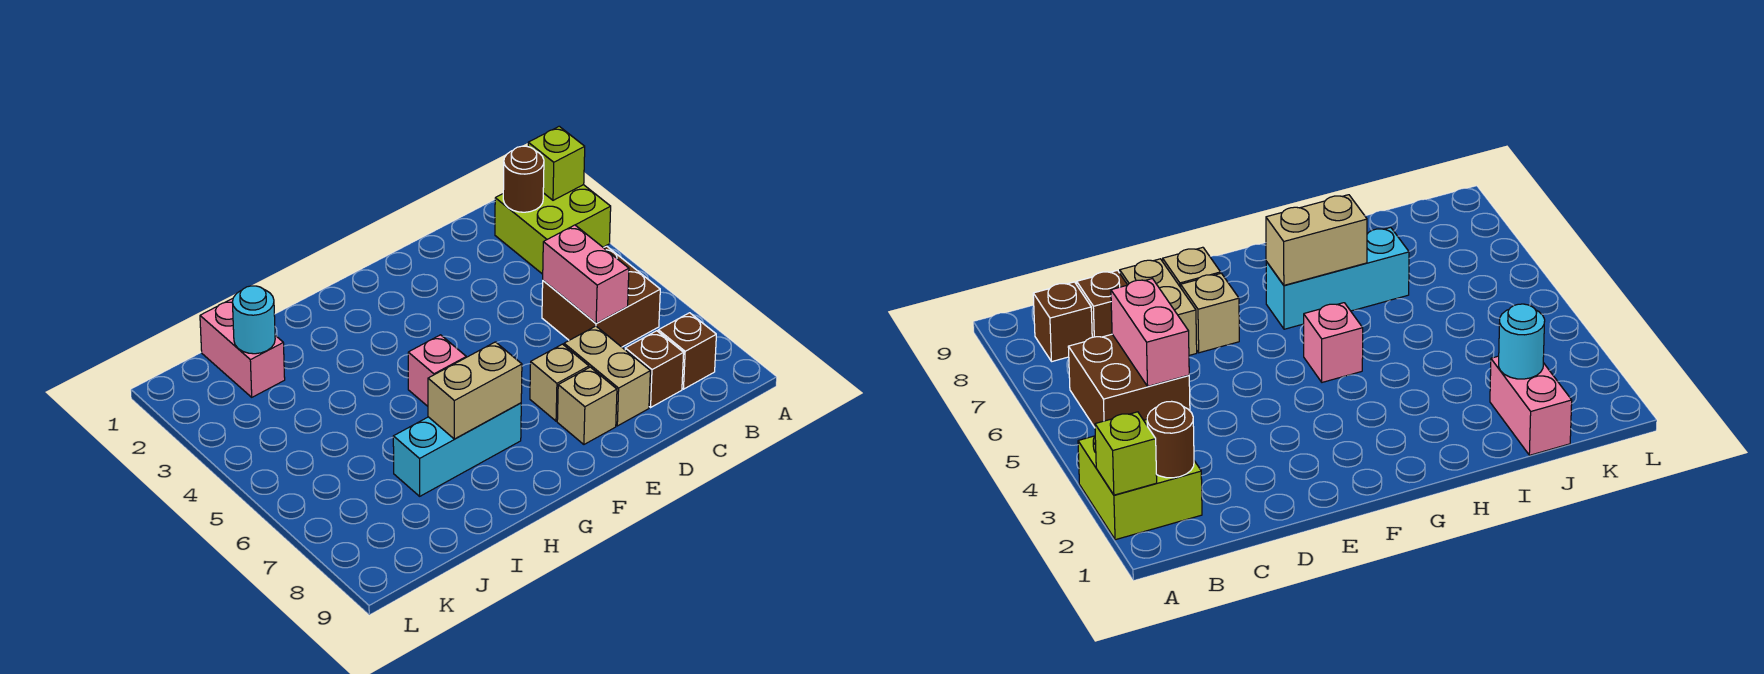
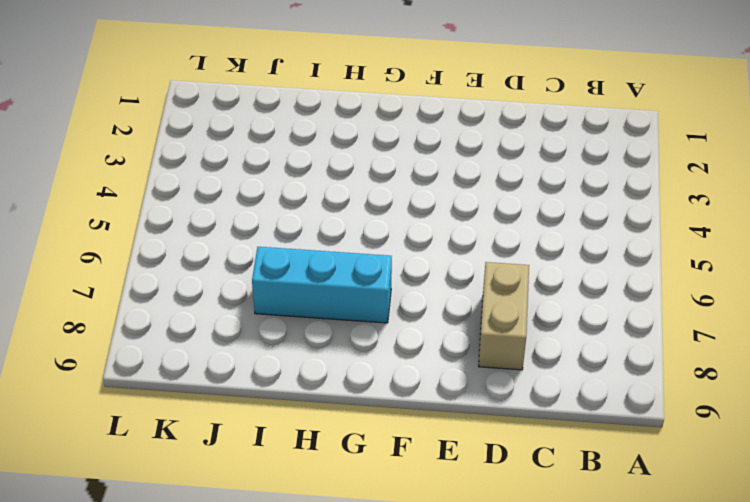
none -> lime 2x2 brick [495,185,611,274]
none -> brown 2x2 brick [542,246,660,347]
none -> brown 1x1 brick [658,313,716,389]

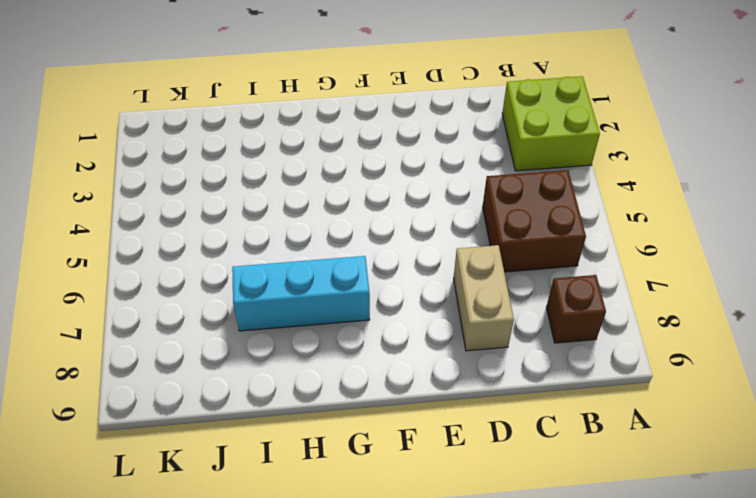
none -> brown 1x1 brick [625,331,684,407]
none -> tan 1x1 brick [530,344,589,421]
none -> tan 1x1 brick [557,367,617,444]

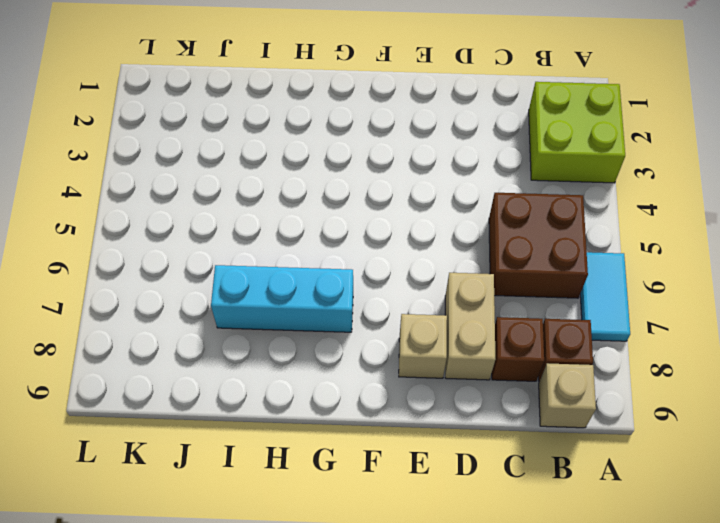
cyan 1x2 tile [580,252,630,341] -> none
tan 1x1 brick [539,363,596,428] -> tan 1x1 brick moved to [530,344,589,421]
none -> pink 1x1 brick [408,335,466,406]
none -> pink 1x2 brick [200,299,285,397]
none -> lime 1x1 brick [528,126,585,200]

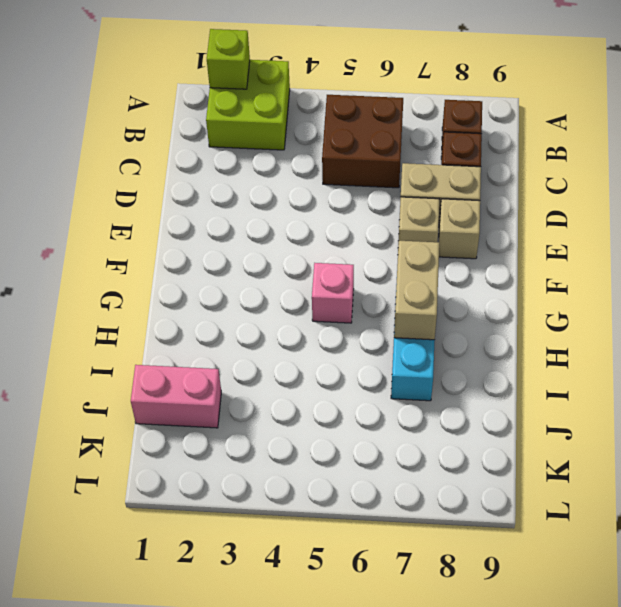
none -> brown 1x1 round brick [503,146,544,212]
none -> pink 1x2 brick [543,225,629,323]
none -> cyan 1x1 round brick [232,286,275,354]

